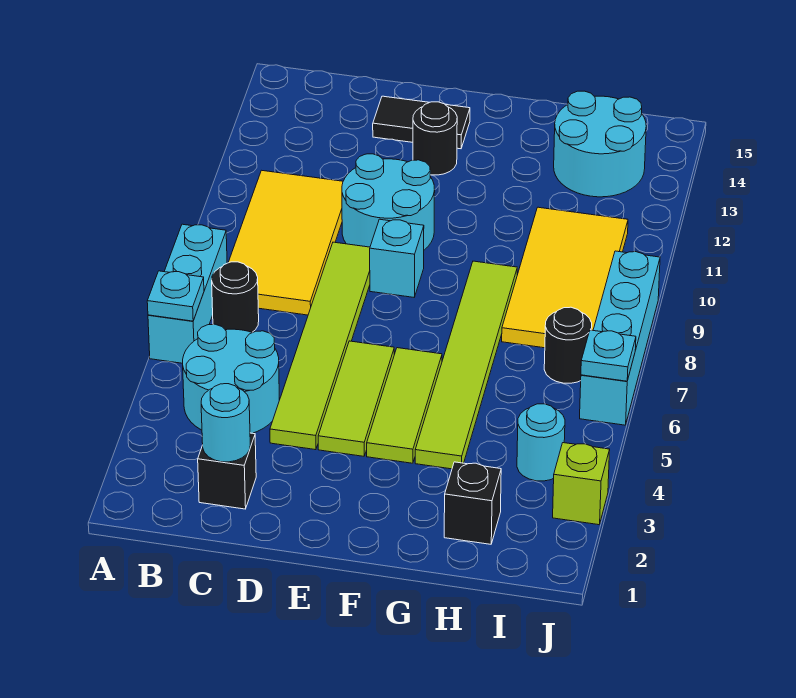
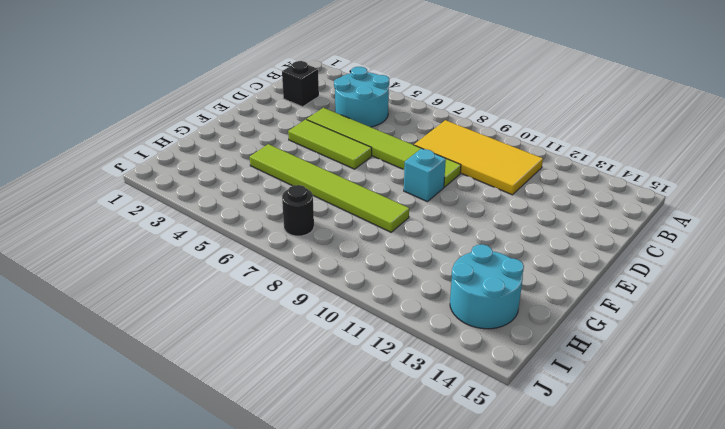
none -> cyan 1x3 brick [148,224,227,363]
none -> black 1x1 round brick [212,262,259,332]
none -> cyan 2x2 round brick [342,154,435,250]

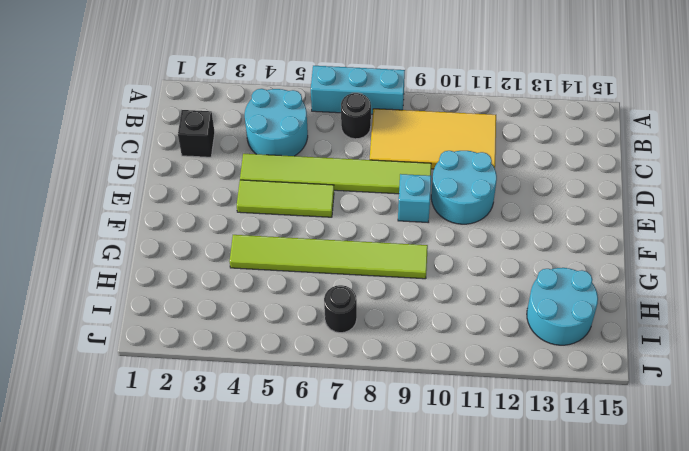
none -> black 1x2 tile [373,96,470,149]
none -> black 1x1 round brick [413,102,457,175]
none -> lime 1x3 tile [367,348,442,463]

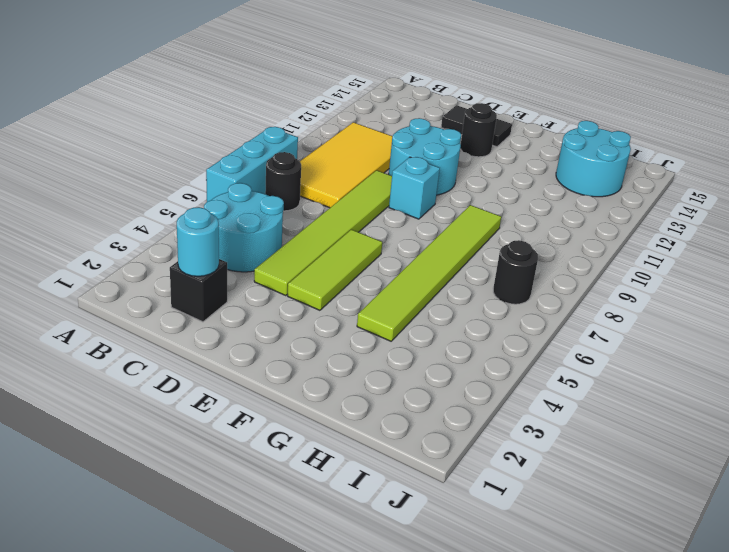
none -> lime 1x3 tile [367,348,442,463]
none -> black 1x1 brick [444,462,501,544]
none -> yellow 2x4 tile [502,207,628,348]

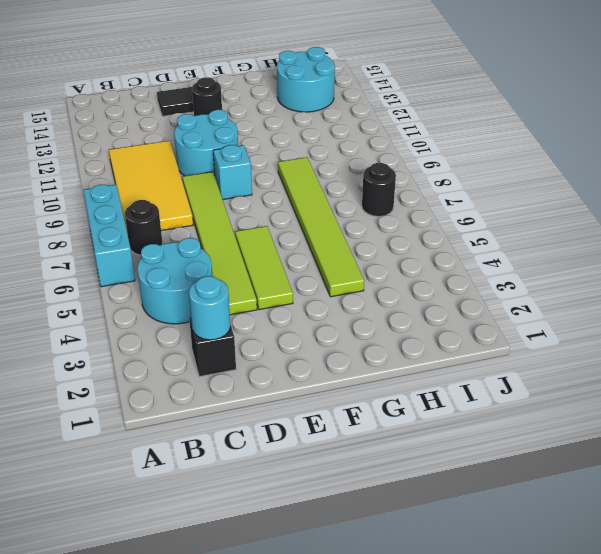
none -> lime 1x3 tile [367,348,442,463]
none -> black 1x1 brick [444,462,501,544]
none -> yellow 2x4 tile [502,207,628,348]

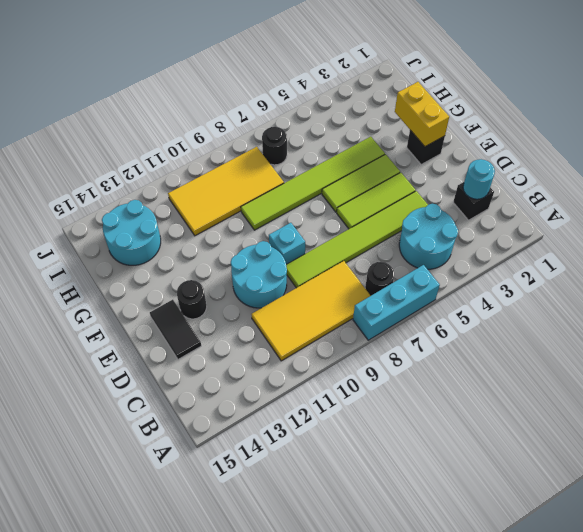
black 1x1 brick [407,130,445,164] -> black 1x1 brick moved to [444,462,501,544]
yellow 1x2 brick [395,82,449,147] -> none
none -> cyan 1x1 round brick [517,404,565,481]
none -> lime 1x1 brick [553,443,610,525]
none -> cyan 1x4 brick [580,251,660,425]

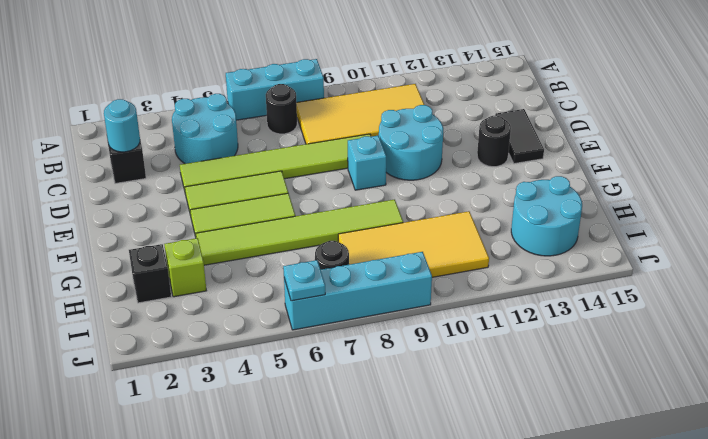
lime 1x1 brick [164,238,206,297] -> lime 1x1 brick moved to [553,443,610,525]
none -> cyan 1x1 round brick [517,404,565,481]
none -> cyan 1x1 plate [147,271,204,321]

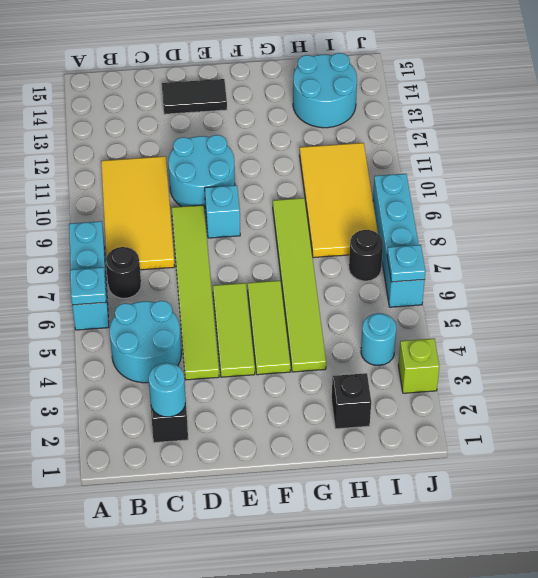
none -> black 1x1 round brick [413,102,457,175]

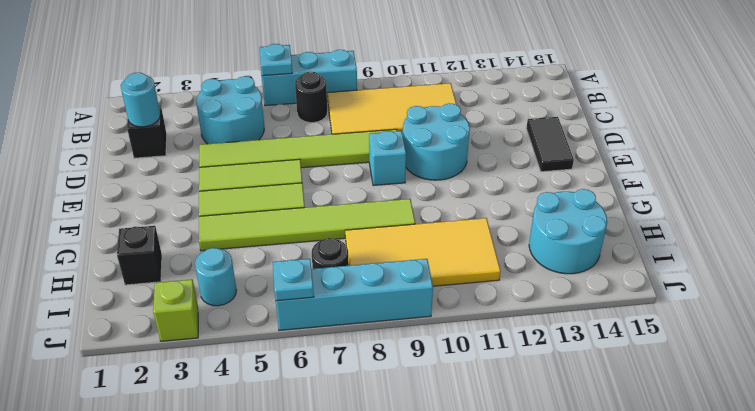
none -> black 1x1 round brick [413,102,457,175]

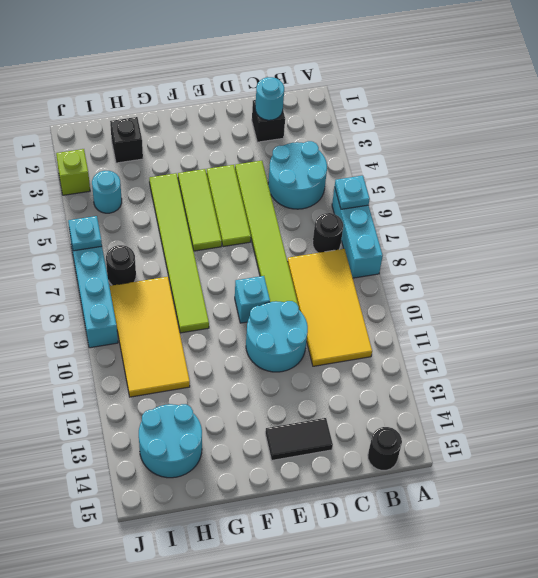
black 1x1 round brick [368,427,402,470] -> black 1x1 round brick moved to [413,102,457,175]

